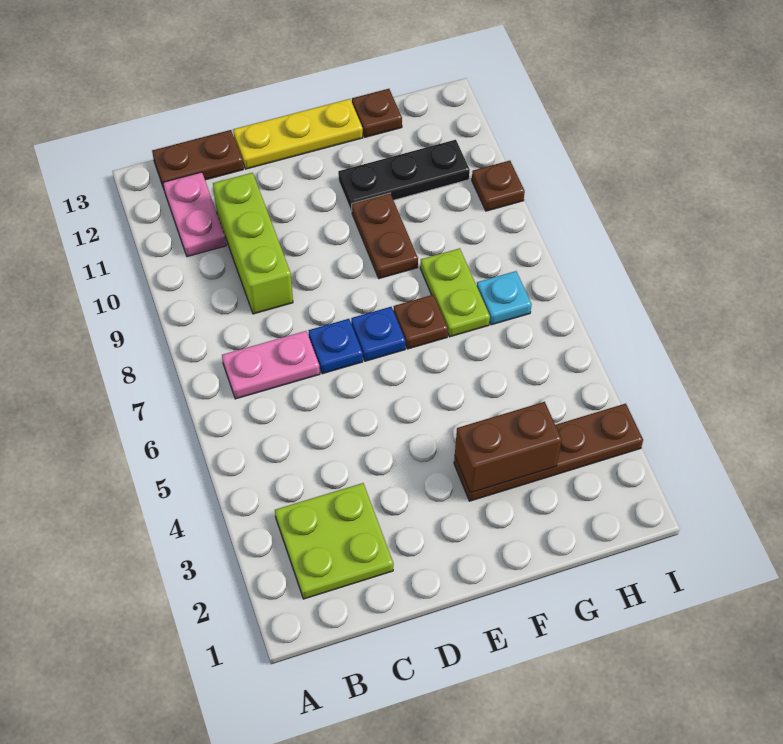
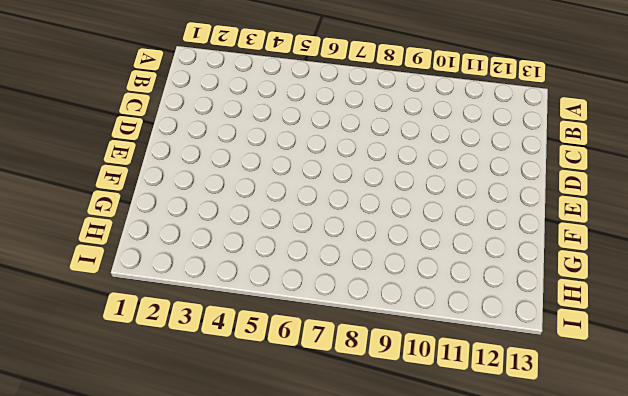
none -> lime 2x2 plate [275,483,394,599]
none -> pink 1x2 plate [222,331,320,399]
none -> pink 1x2 plate [163,172,226,257]

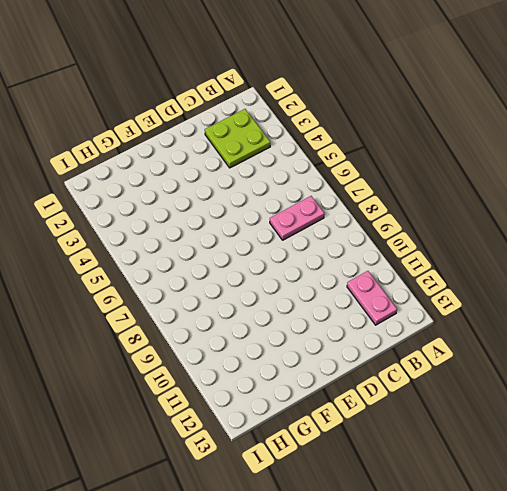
none -> brown 1x2 plate [152,130,243,188]
none -> lime 1x3 brick [213,173,293,314]
none -> blue 1x1 plate [308,319,363,374]

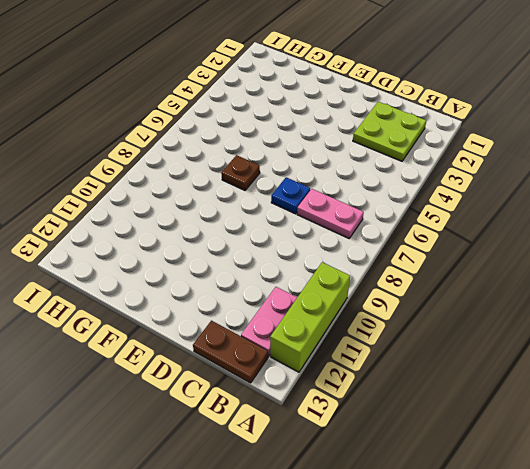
lime 1x3 brick [270,262,350,372] -> lime 1x3 brick moved to [213,173,293,314]
none -> yellow 1x3 plate [233,99,363,169]
none -> blue 1x1 plate [351,307,405,361]
none -> brown 1x4 plate [454,404,643,501]

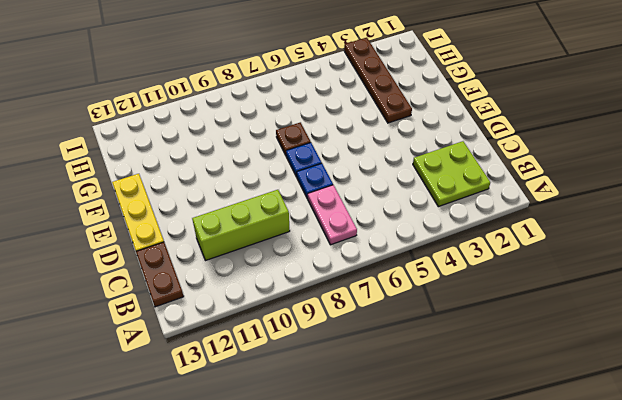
none -> pink 1x2 plate [163,172,226,257]
none -> brown 1x2 plate [352,193,418,279]
none -> black 1x3 plate [338,140,470,212]

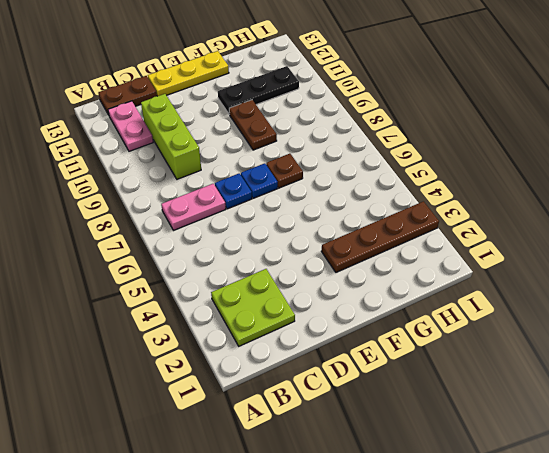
none -> lime 1x2 plate [420,248,490,337]
none -> brown 1x1 plate [352,89,402,137]
none -> cyan 1x1 plate [477,271,532,325]

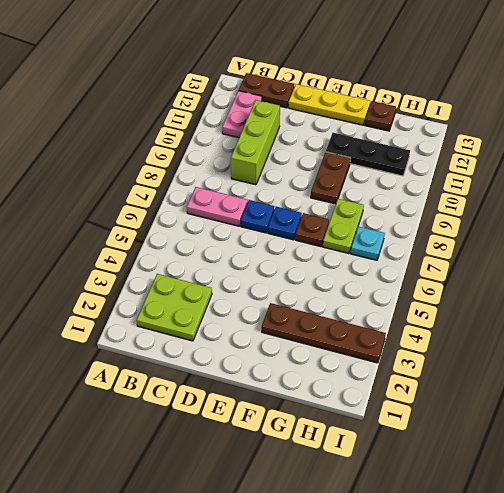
none -> brown 1x1 plate [472,161,525,211]
none -> brown 1x2 brick [455,402,562,493]

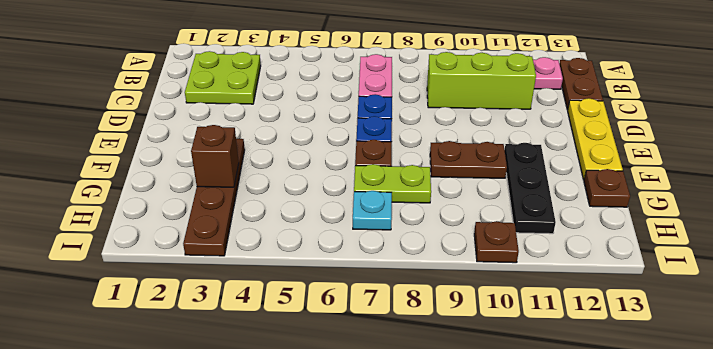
brown 1x1 brick [191,125,239,187] -> brown 1x2 brick [455,402,562,493]

